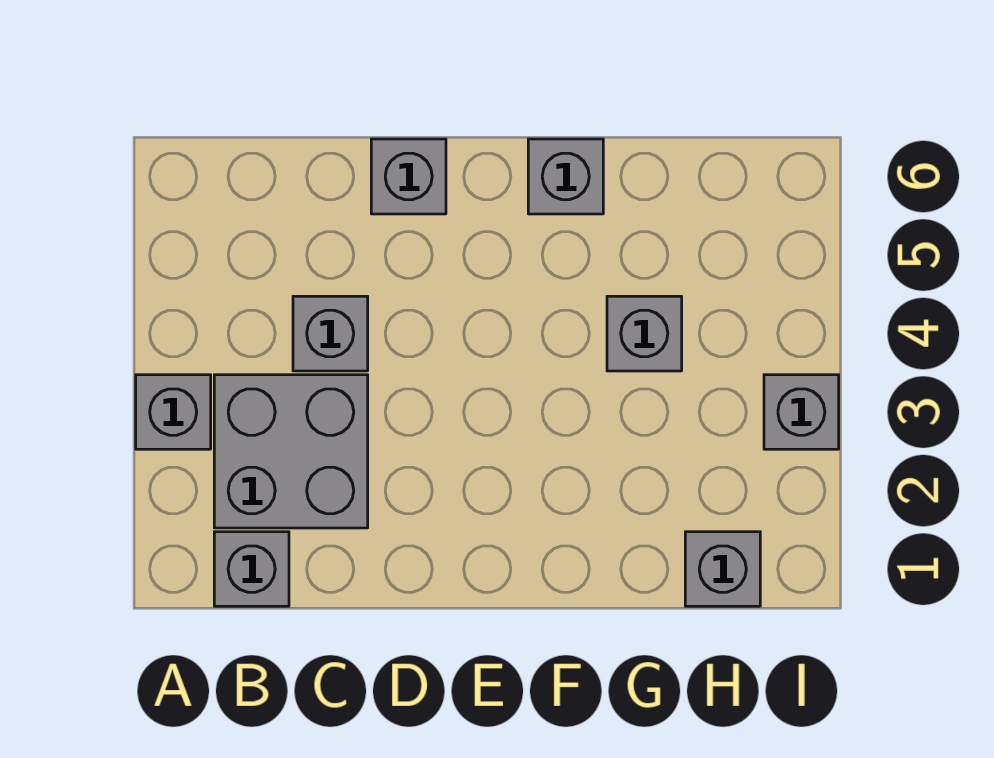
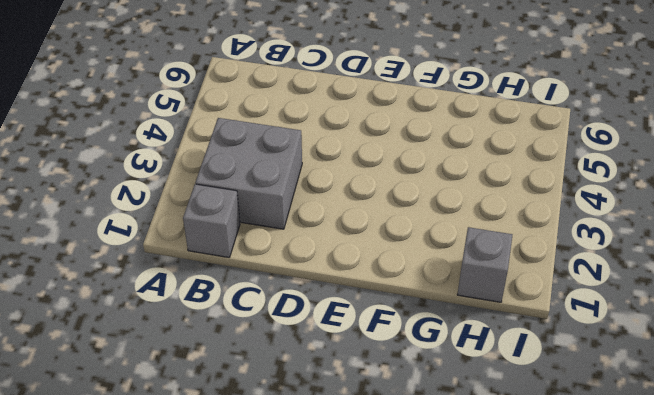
none -> grey 1x1 brick [136,375,211,449]
none -> grey 1x1 brick [293,296,368,371]

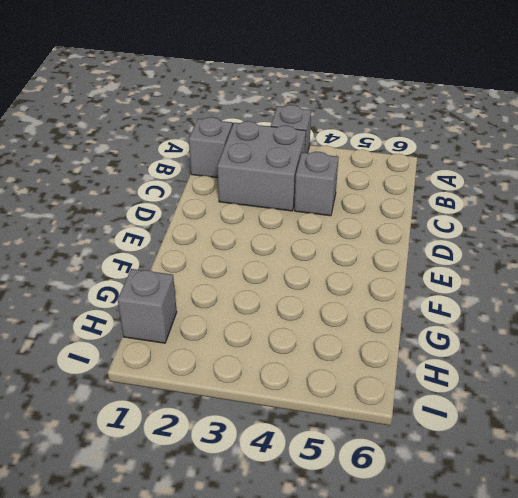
none -> grey 1x1 brick [371,139,446,214]
none -> grey 1x1 brick [528,139,603,214]

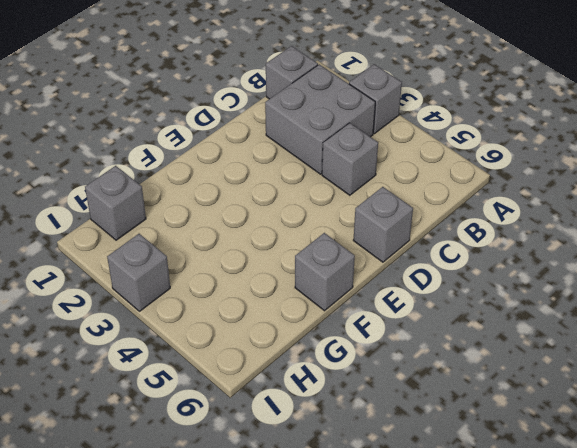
none -> grey 1x1 brick [607,296,682,371]

